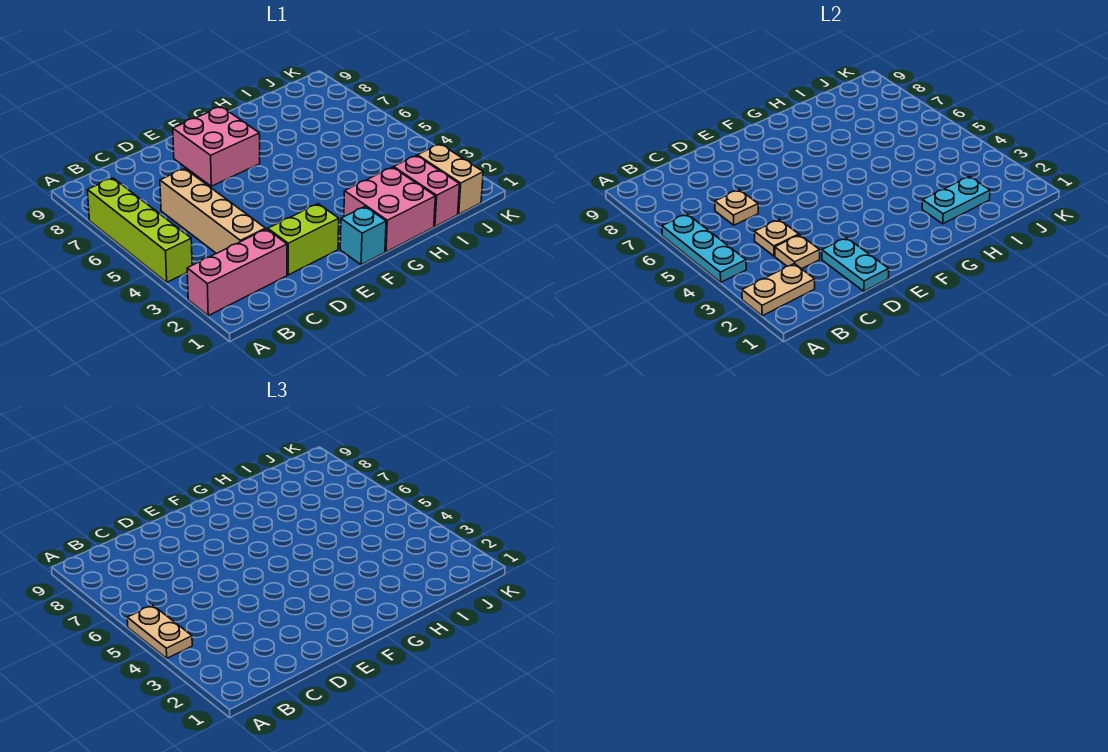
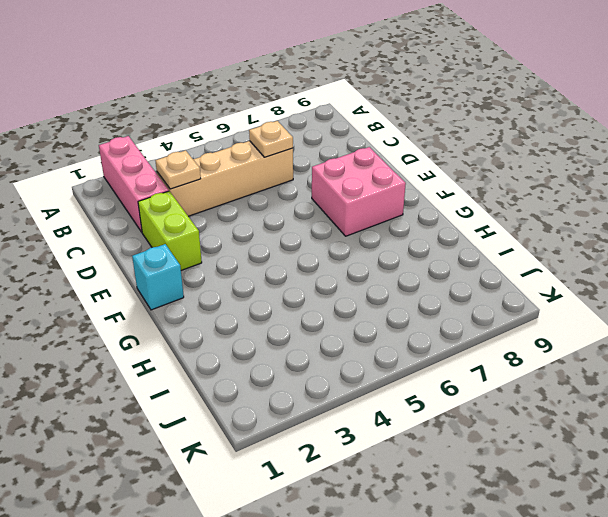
none -> lime 1x4 brick [87,178,192,282]
none -> pink 2x2 brick [344,167,436,252]
none -> pink 1x2 brick [394,155,460,226]

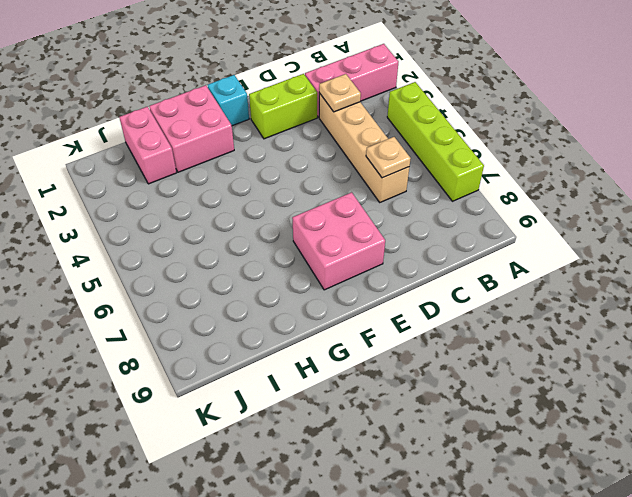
none -> tan 1x2 brick [418,144,483,214]
none -> tan 1x2 plate [742,263,815,316]
none -> cyan 1x3 plate [662,214,746,282]

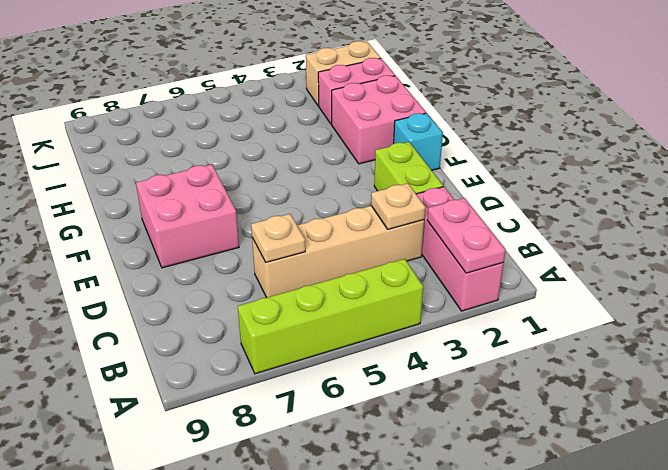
pink 1x2 plate [427,198,506,273] -> tan 1x2 plate [742,263,815,316]
none -> cyan 1x3 plate [662,214,746,282]
none -> tan 1x1 plate [754,220,799,256]
none -> cyan 1x2 plate [822,238,889,291]

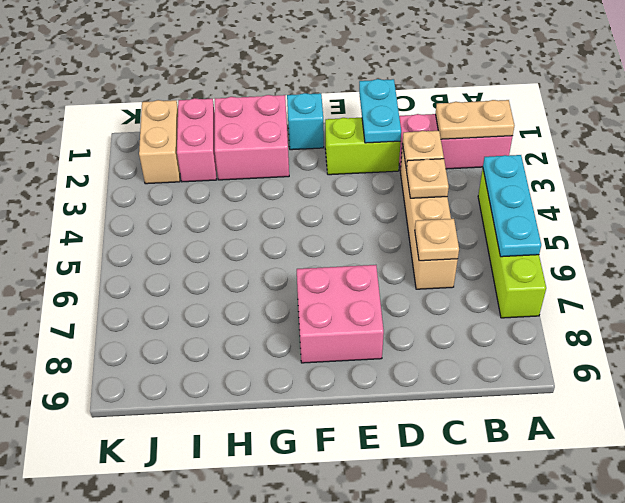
none -> cyan 1x2 plate [922,176,990,224]
none -> tan 1x2 plate [127,605,192,658]

